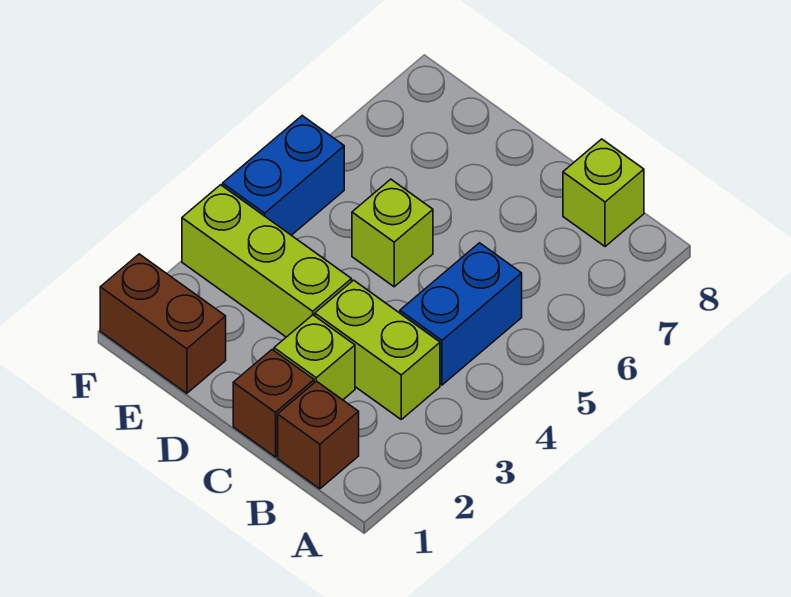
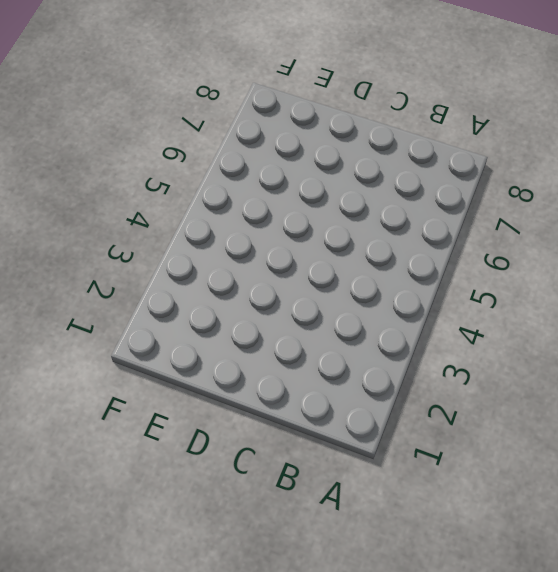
none -> brown 1x1 brick [278,381,359,489]
none -> lime 1x2 brick [315,280,440,419]

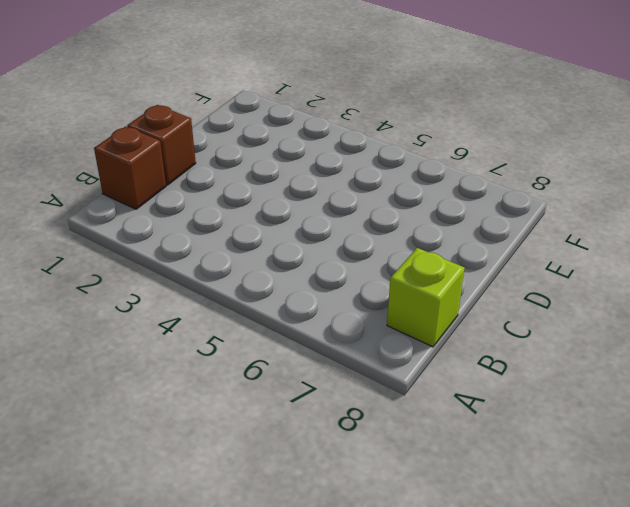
none -> lime 1x2 brick [315,280,440,419]
none -> blue 1x2 brick [400,243,522,385]

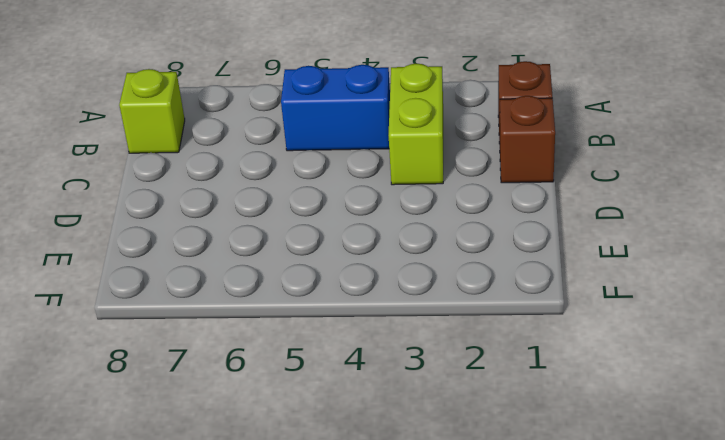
none -> lime 1x1 brick [274,315,355,400]
none -> lime 1x3 brick [182,185,352,337]

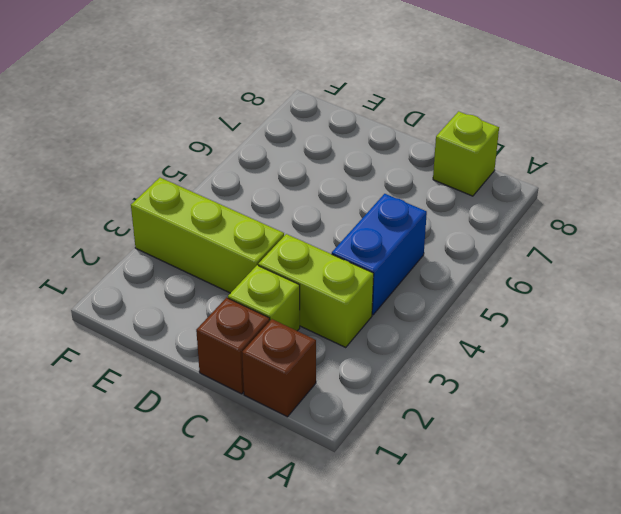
none -> lime 1x1 brick [352,179,433,287]
none -> brown 1x2 brick [100,254,226,393]

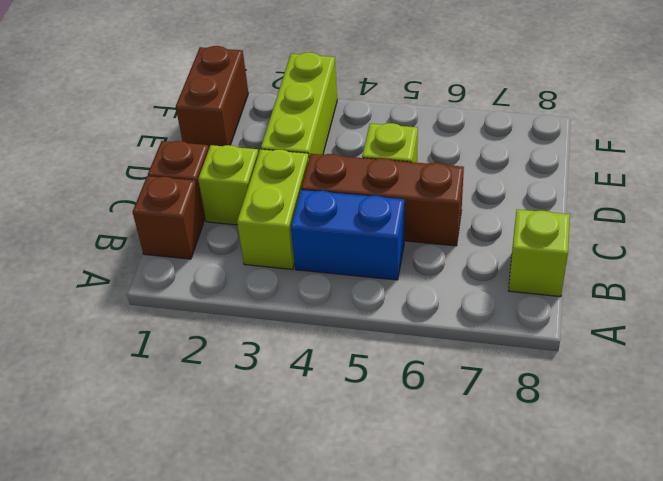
brown 1x3 brick [301,154,464,246] -> none
none -> blue 1x2 brick [223,116,344,235]

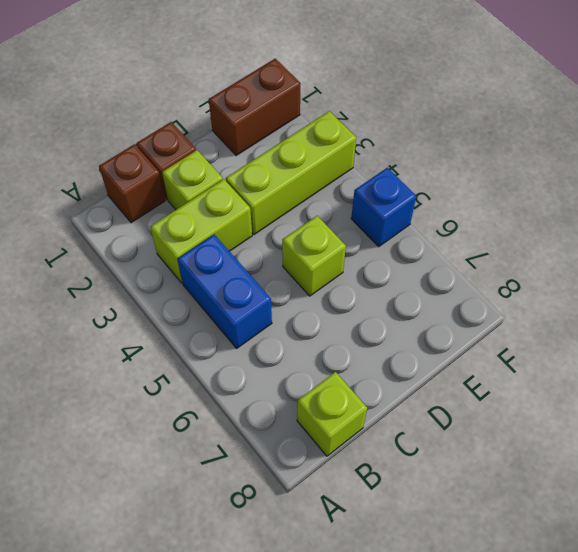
blue 1x1 brick [351,168,416,247] -> blue 1x2 brick [223,116,344,235]

